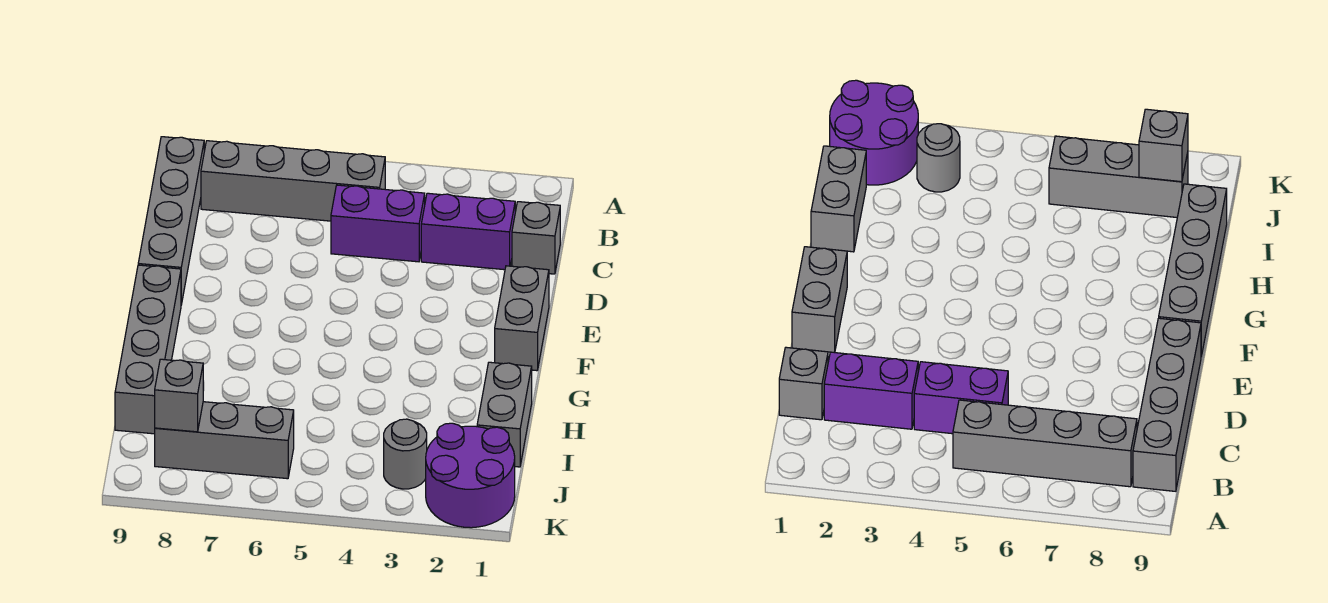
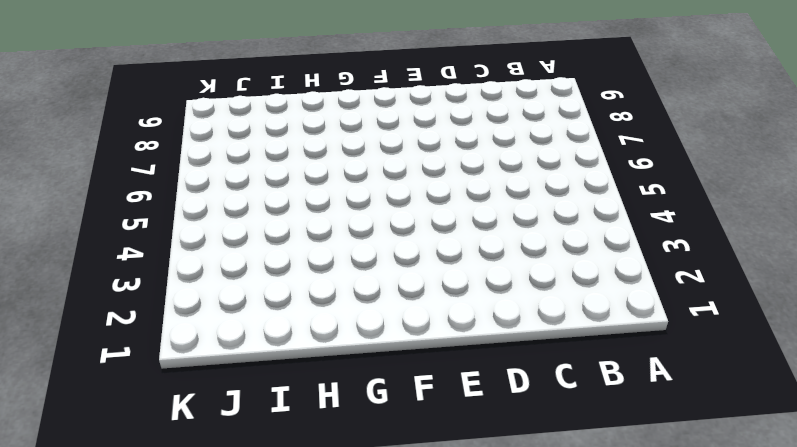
none -> grey 1x4 brick [201,141,385,221]
none -> grey 1x4 brick [138,137,204,305]
none -> grey 1x1 brick [512,202,560,274]

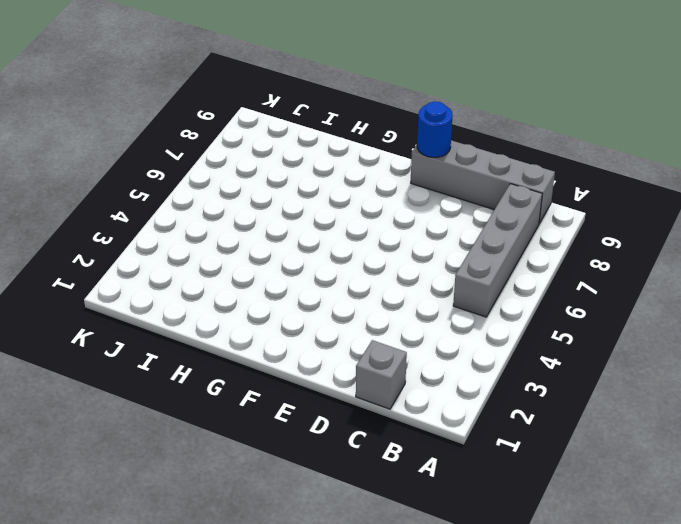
blue 1x1 round brick [417,101,453,157] -> none
none -> purple 1x2 brick [421,193,515,270]
none -> purple 1x2 brick [331,185,425,262]
none -> grey 1x2 brick [495,266,549,371]

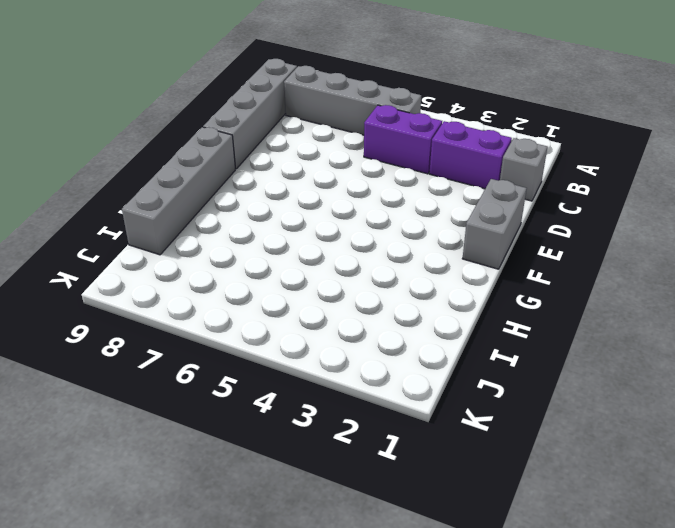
none -> grey 1x2 brick [477,362,532,467]
none -> purple 2x2 round brick [426,423,515,528]
none -> grey 1x1 round brick [384,419,427,489]

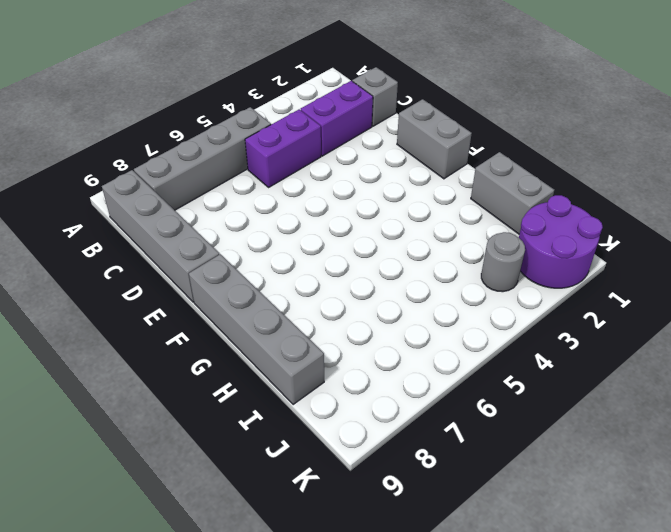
none -> grey 1x3 brick [155,402,294,479]
none -> grey 1x1 brick [155,359,203,432]

